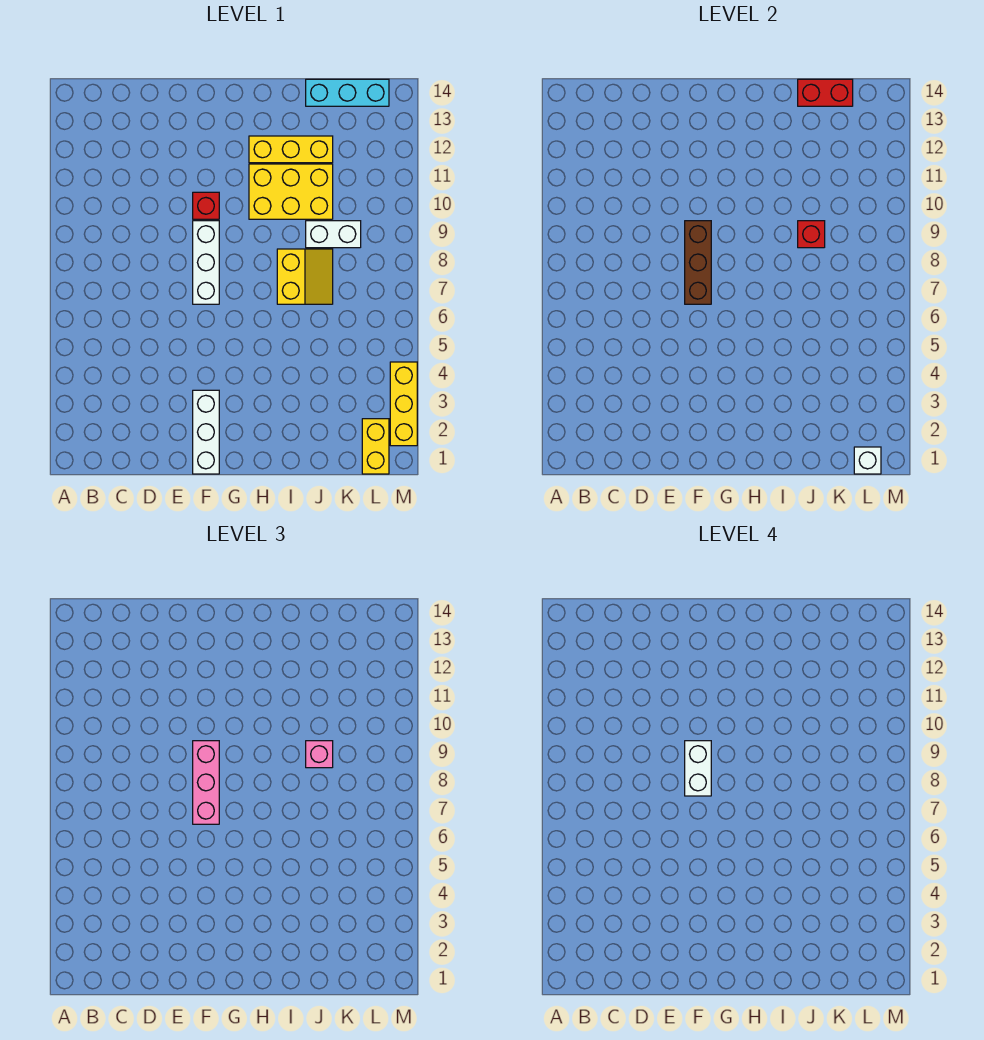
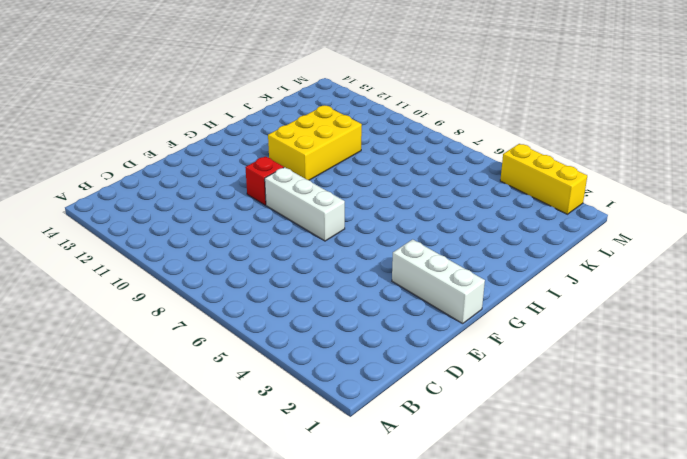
none -> yellow 1x3 brick [249,136,333,163]
none -> yellow 2x2 slope [277,249,333,304]
none -> white 1x2 brick [306,221,361,248]

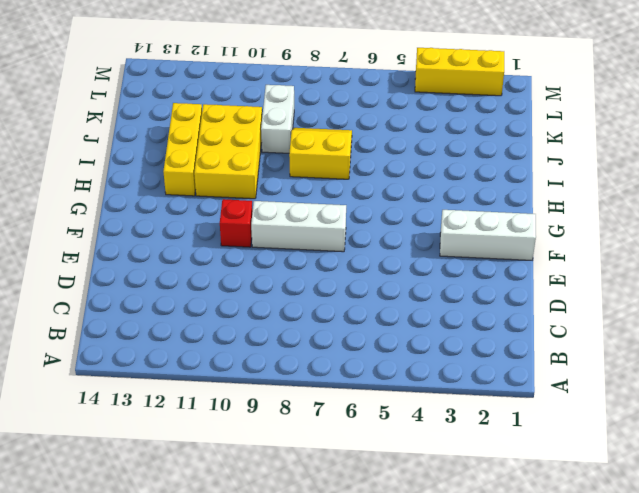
none -> cyan 1x3 brick [306,79,389,106]
none -> yellow 1x2 brick [362,419,389,474]
none -> brown 1x3 brick [685,221,711,304]

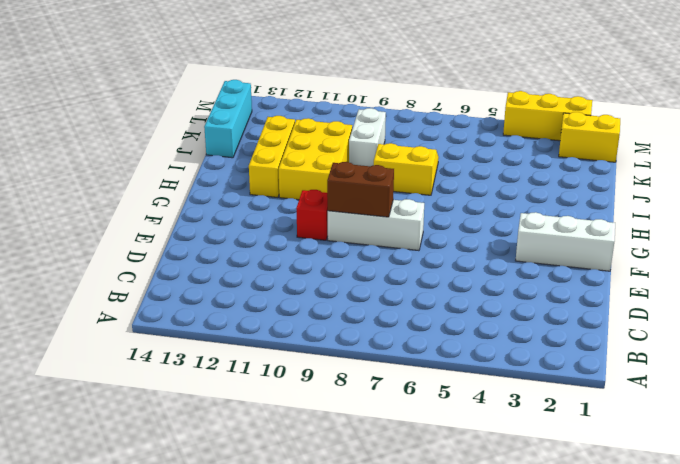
brown 1x2 brick [327,162,394,217] -> brown 1x3 brick [685,221,711,304]
none -> red 1x1 brick [798,221,825,248]
none -> red 1x2 brick [798,79,853,106]
none -> white 1x1 brick [854,447,881,474]

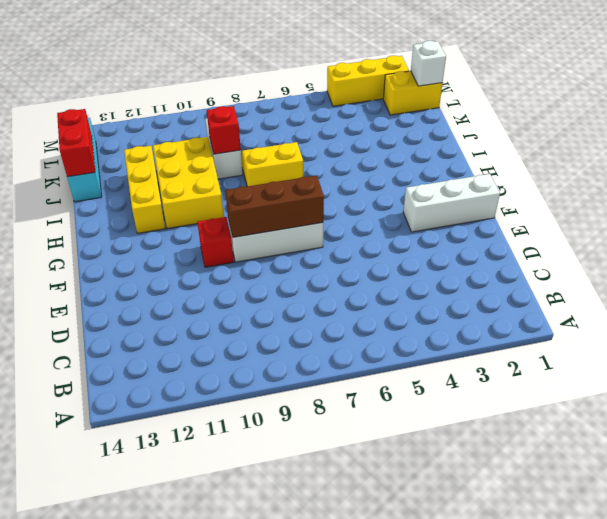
none -> pink 1x3 brick [193,741,219,824]
none -> pink 1x1 brick [306,741,333,768]
none -> white 1x2 brick [685,741,711,796]

